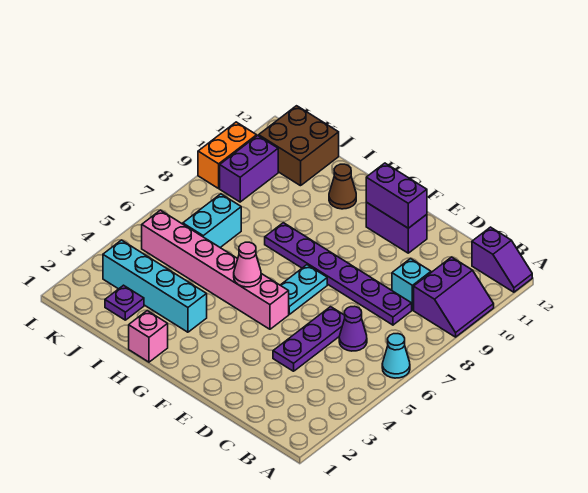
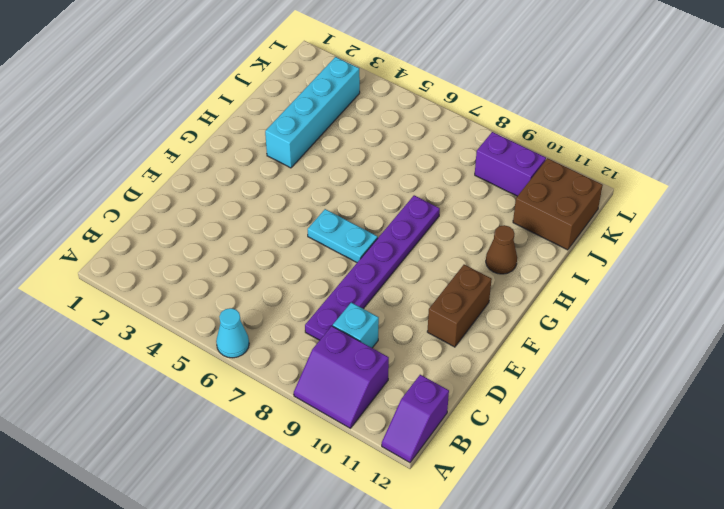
brown 1x2 brick [427,265,492,347] -> purple 1x2 brick [366,202,427,253]
none -> purple 1x1 cone [339,306,367,351]
none -> purple 1x3 plate [273,307,345,371]
none -> pink 1x6 brick [142,210,289,329]

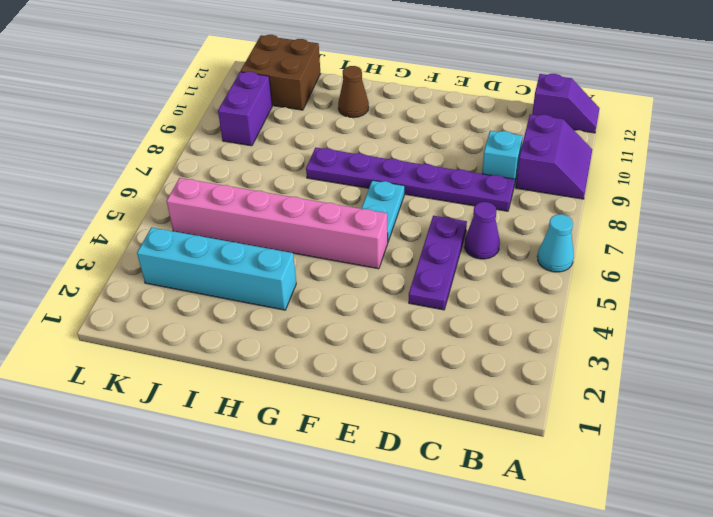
none -> purple 1x2 brick [366,202,427,253]
none -> pink 1x1 brick [129,311,168,362]
none -> purple 1x1 plate [105,285,144,320]

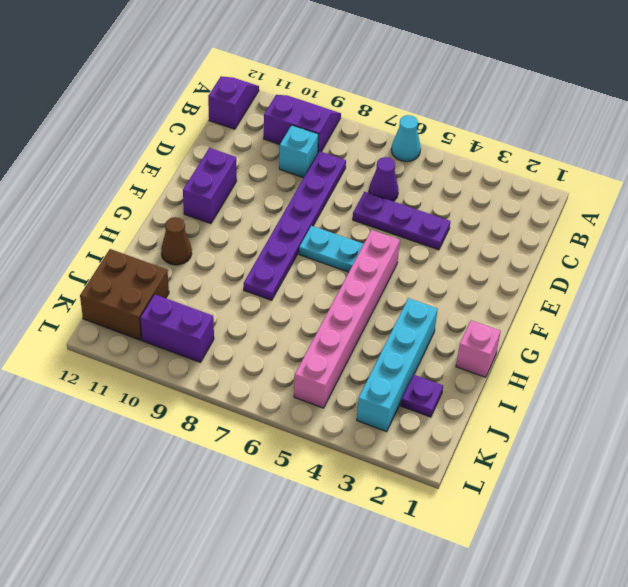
none -> cyan 1x2 brick [183,194,241,247]
none -> orange 1x2 brick [198,122,257,188]
none -> purple 1x2 brick [366,163,427,228]

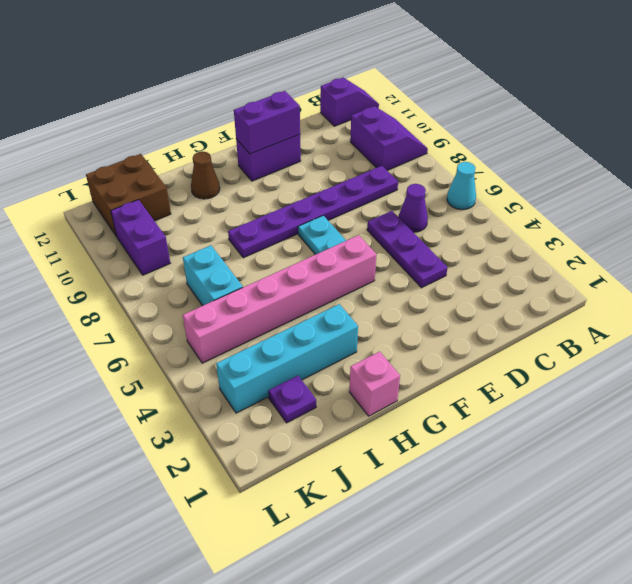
none -> cyan 1x1 brick [392,258,431,310]
none -> orange 1x2 brick [198,122,257,188]
none -> pink 1x1 cone [234,242,261,287]

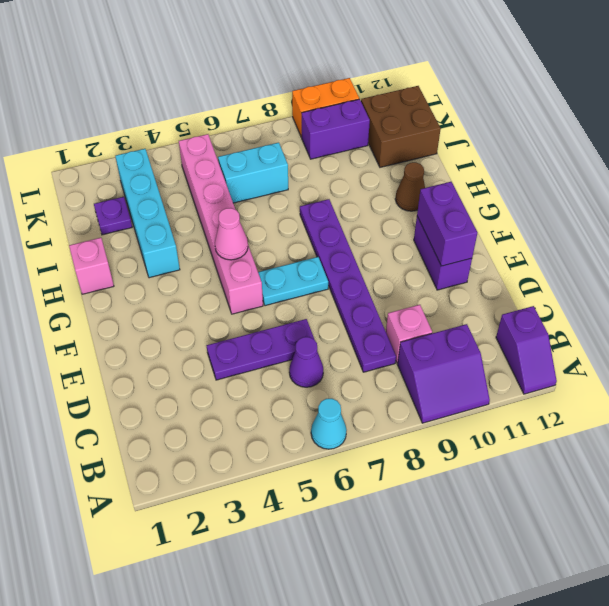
pink 1x1 brick [386,305,432,363] -> cyan 1x1 brick [392,258,431,310]

